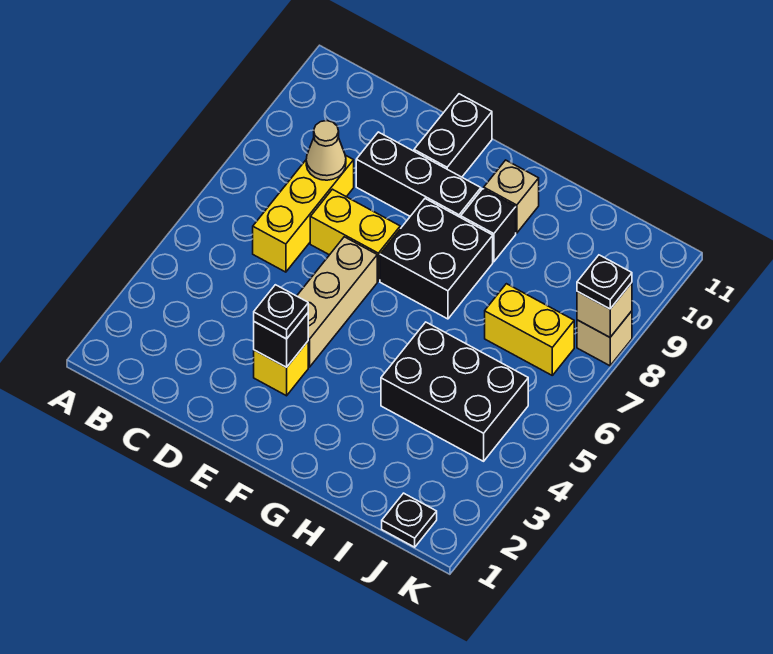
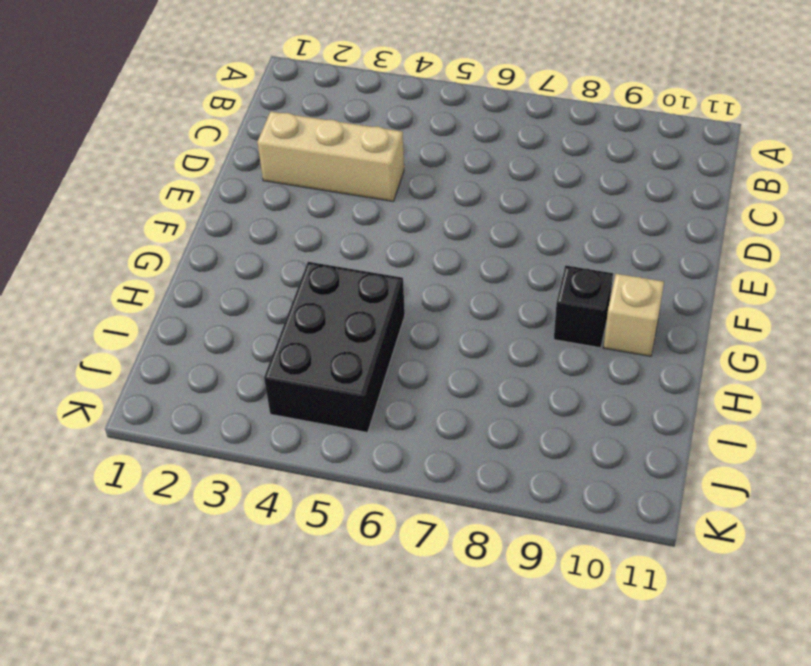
tan 1x3 brick [258,112,404,201] -> tan 1x3 brick moved to [297,237,377,367]
none -> yellow 1x3 brick [253,155,354,272]
none -> yellow 1x2 brick [310,189,400,281]
none -> black 1x3 brick [356,132,481,217]

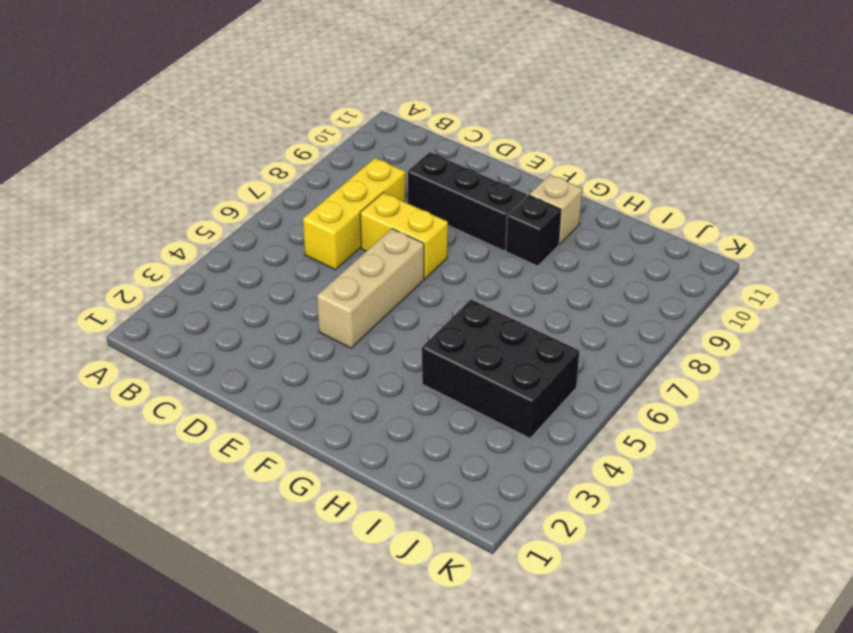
none -> yellow 1x1 brick [254,342,308,396]
none -> black 1x2 brick [414,94,492,177]
none -> black 2x2 brick [380,199,493,319]

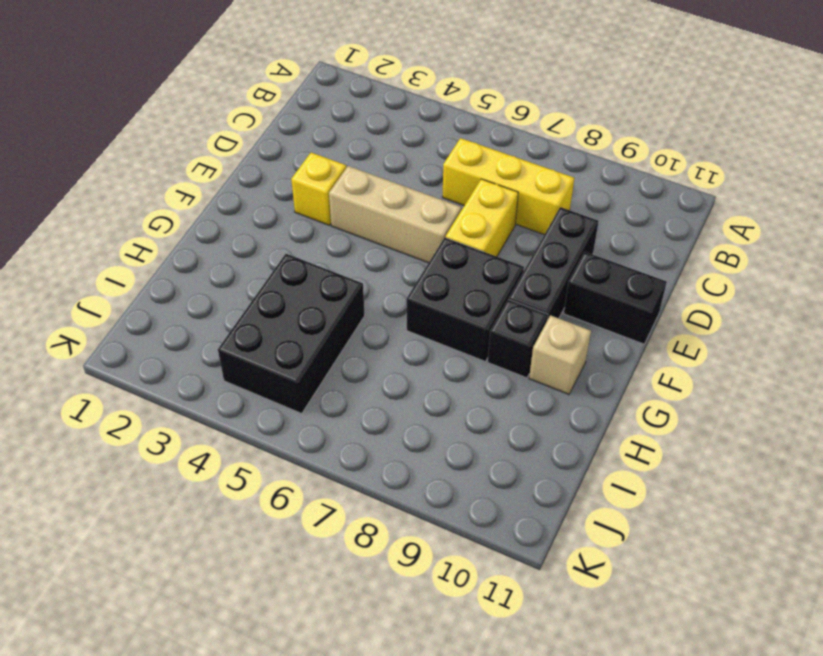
none -> yellow 1x2 brick [485,284,574,375]
none -> black 1x1 plate [382,493,437,547]
none -> tan 1x1 brick [577,311,632,366]

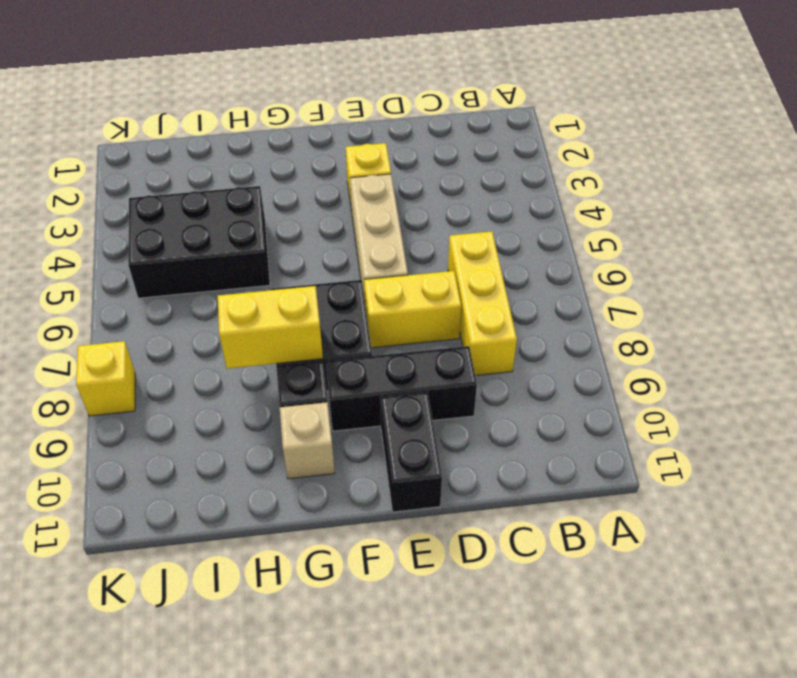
yellow 1x2 brick [218,286,323,369] -> yellow 1x2 brick moved to [485,284,574,375]
yellow 1x1 brick [76,341,135,416] -> tan 1x1 brick [577,311,632,366]
none -> black 1x1 plate [382,493,437,547]
none -> tan 1x1 cone [306,121,346,180]
none -> black 1x1 brick [254,313,308,367]

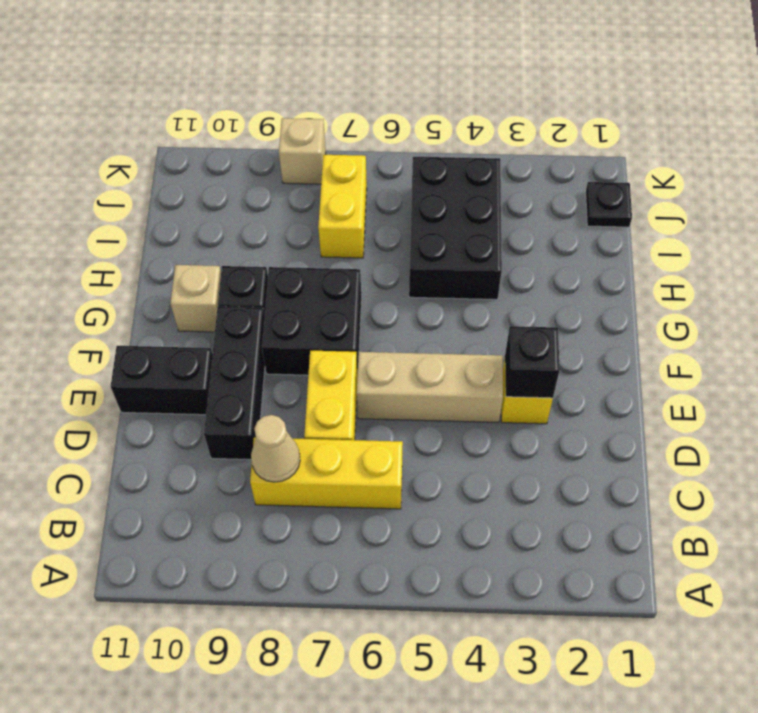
none -> tan 1x1 brick [577,283,632,337]
none -> black 1x1 plate [254,285,308,339]
none -> black 1x1 plate [577,255,632,309]

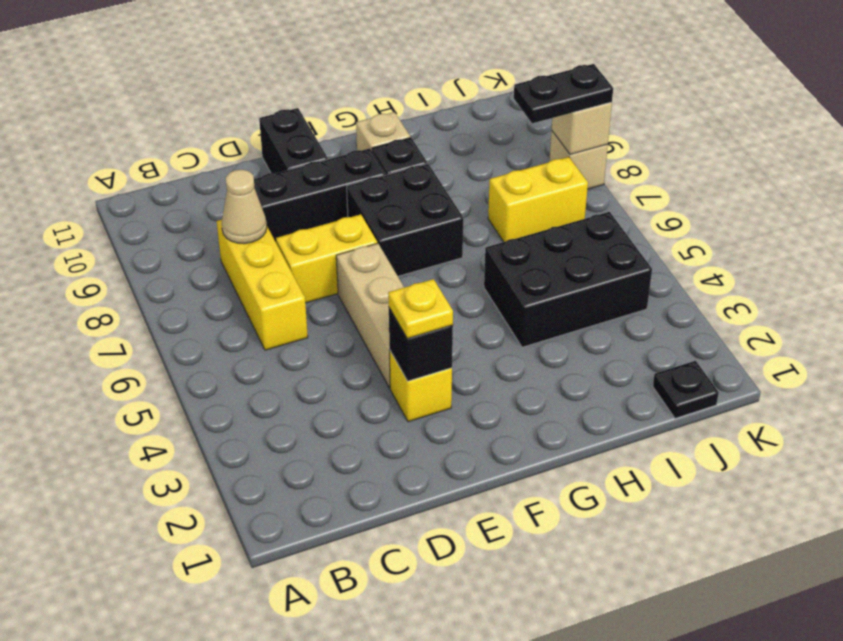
yellow 1x1 plate [388,279,453,338] -> black 1x1 plate [254,285,308,339]
black 1x2 plate [514,64,613,123] -> black 1x1 plate [577,255,632,309]

